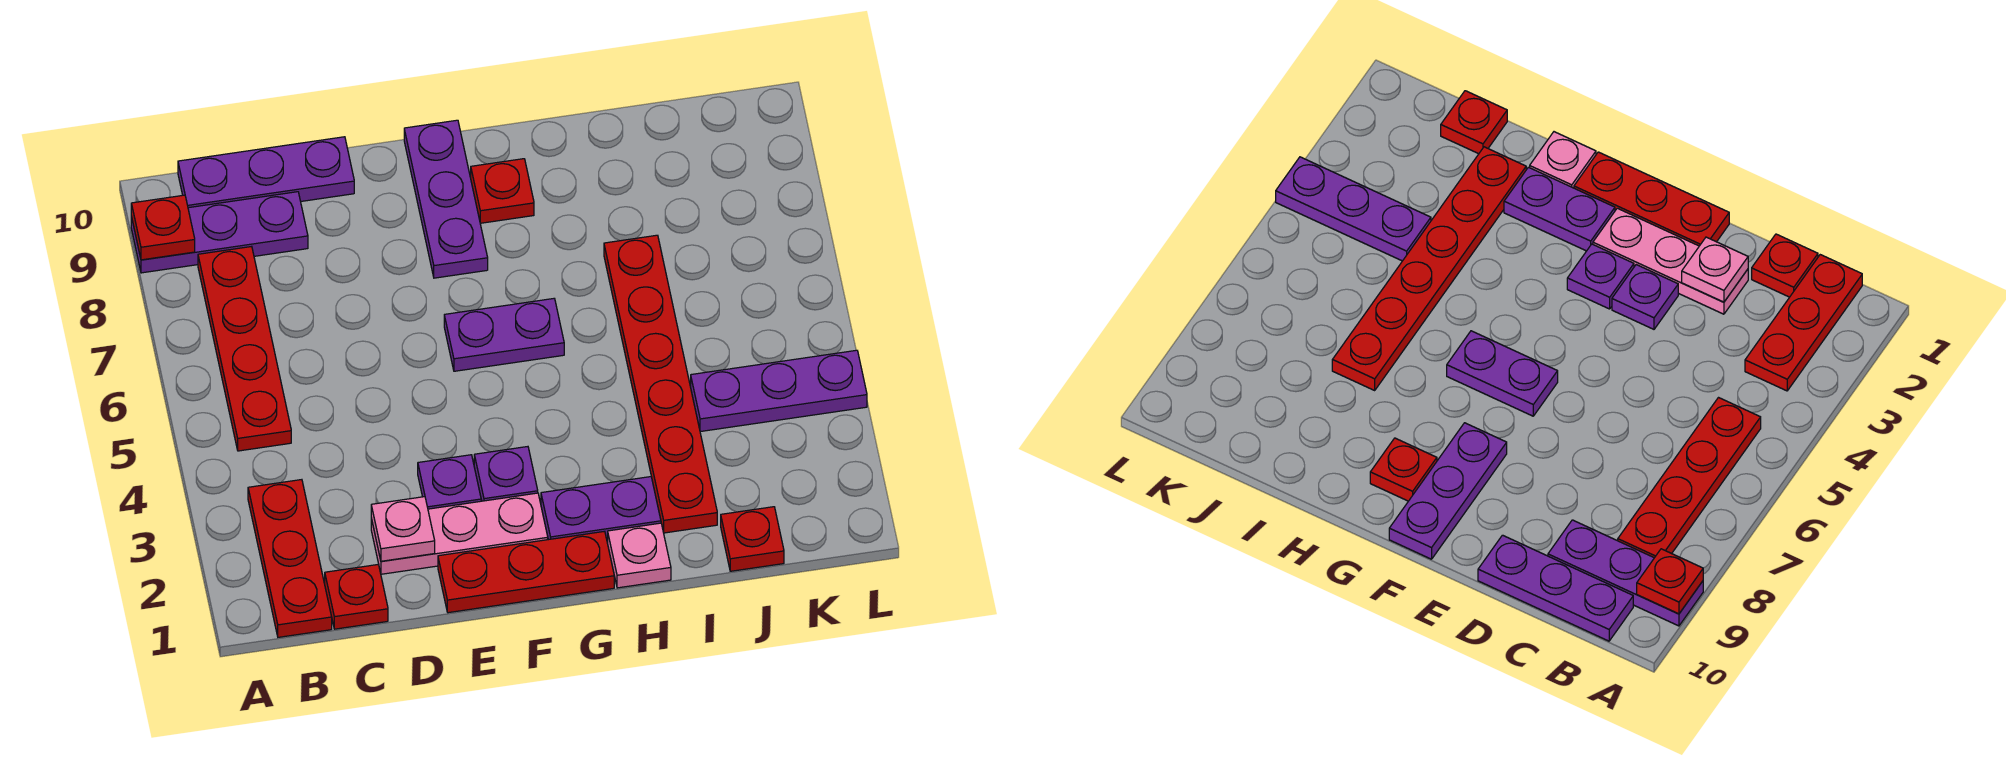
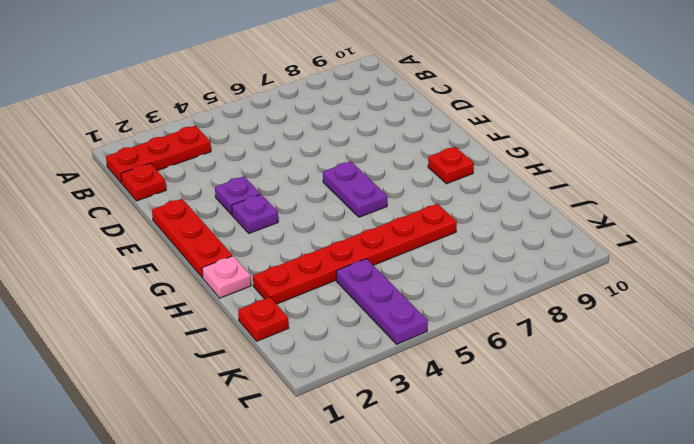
none -> purple 1x3 plate [131,192,308,273]
none -> red 1x4 plate [198,246,291,451]
none -> purple 1x3 plate [178,137,354,208]

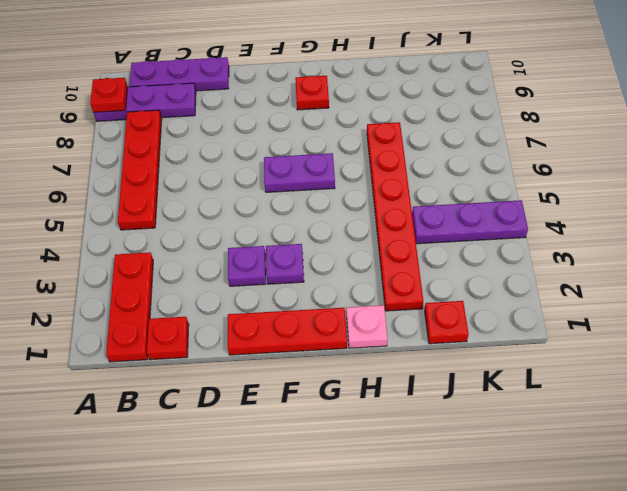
none -> pink 1x3 plate [371,493,548,574]
none -> purple 1x3 plate [404,120,488,278]
none -> purple 1x2 plate [541,477,661,541]

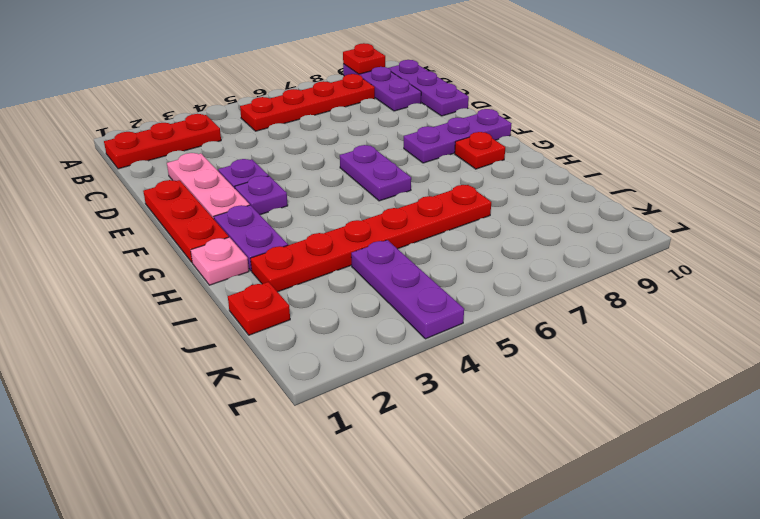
none -> red 1x1 plate [325,564,388,629]
none -> pink 1x1 plate [371,497,435,561]

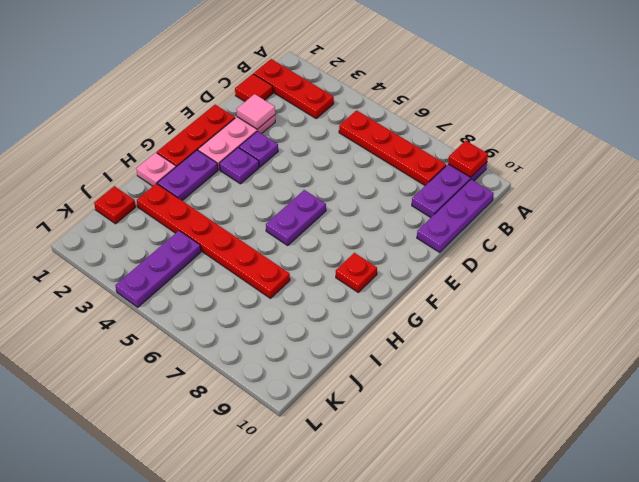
red 1x1 tile [235,74,273,101] -> red 1x1 plate [325,564,388,629]
pink 1x1 tile [236,94,275,129] -> pink 1x1 plate [371,497,435,561]
none -> purple 1x3 plate [404,120,488,278]

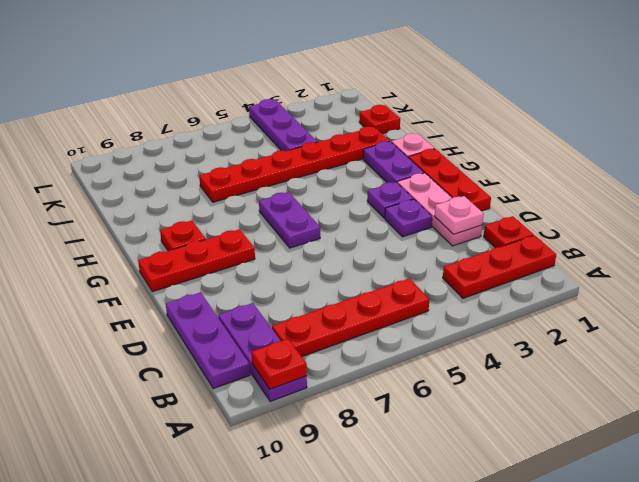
red 1x3 plate [138,229,255,292] -> purple 1x3 plate [404,120,488,278]

